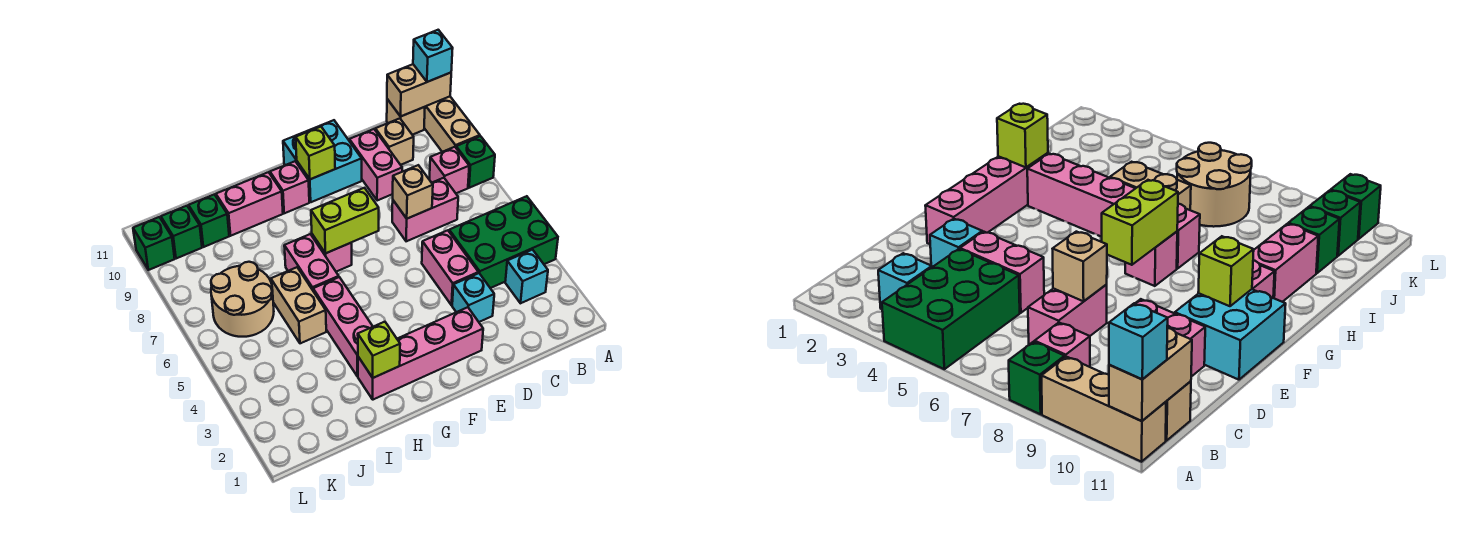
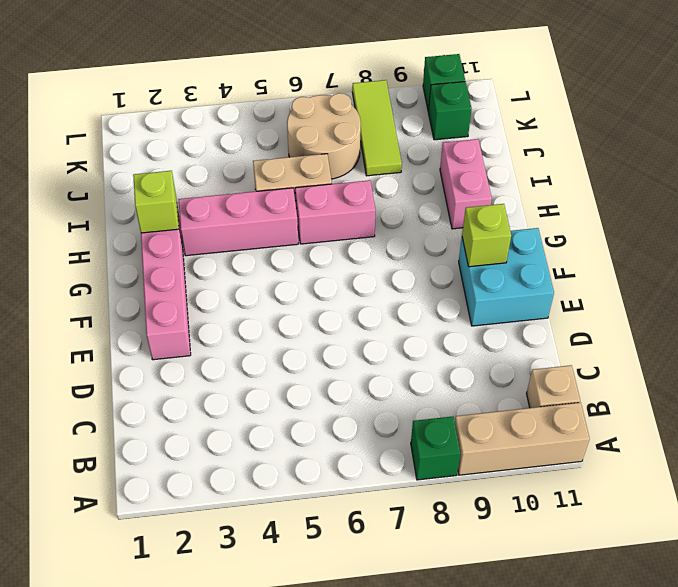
lime 1x3 tile [352,80,402,176] -> none
none -> green 2x3 brick [449,196,558,288]
none -> cyan 1x1 brick [505,250,548,303]
none -> pink 1x1 brick [430,147,469,193]

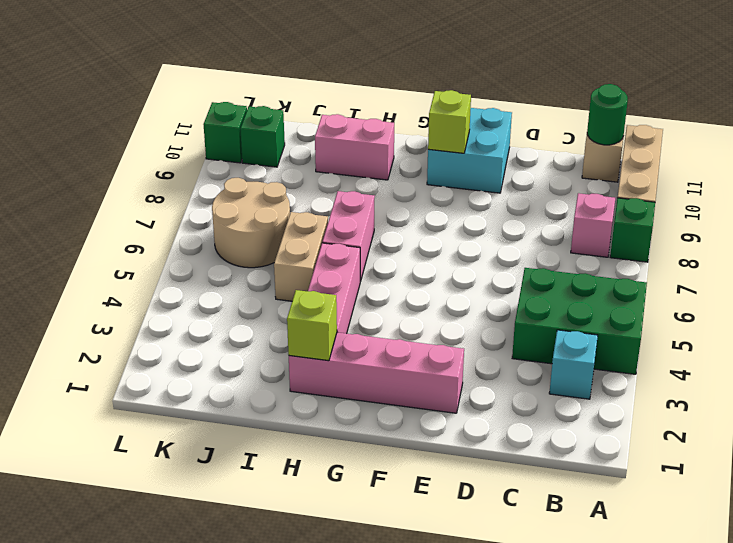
green 1x1 round brick [587,84,628,145] -> tan 1x2 brick [387,64,451,116]
none -> pink 1x2 brick [392,178,458,241]
none -> tan 1x1 brick [375,118,414,165]
none -> cyan 1x1 brick [452,273,494,322]

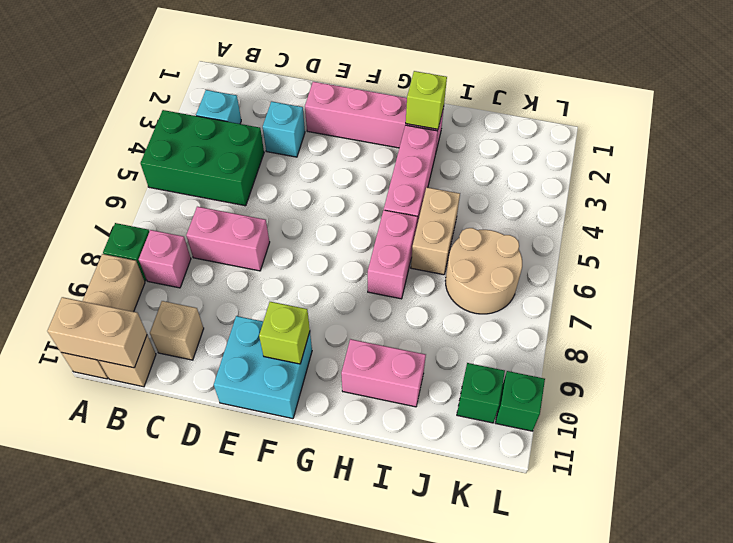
none -> pink 1x2 brick [422,230,478,305]
none -> pink 1x2 brick [349,129,402,201]
none -> pink 1x1 brick [312,234,352,272]

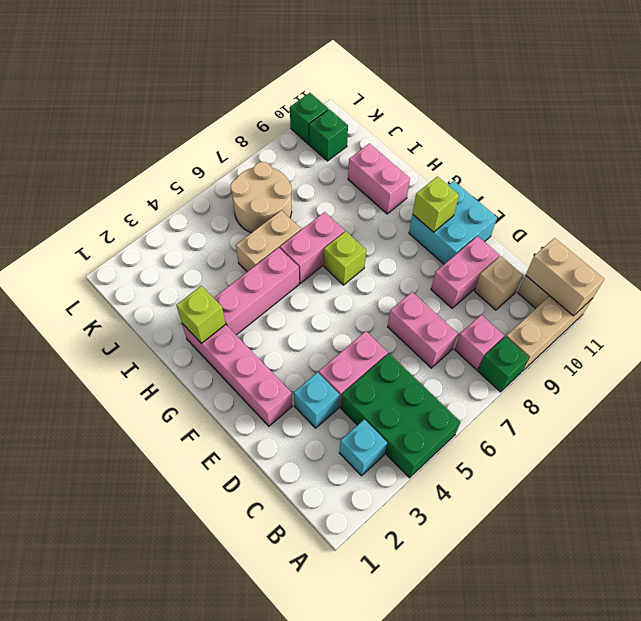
lime 1x1 brick [324,231,366,285] -> pink 1x1 brick [312,234,352,272]
none -> pink 1x1 brick [270,161,309,213]
none -> green 1x1 brick [189,194,229,247]
none -> tan 1x1 brick [393,165,433,219]

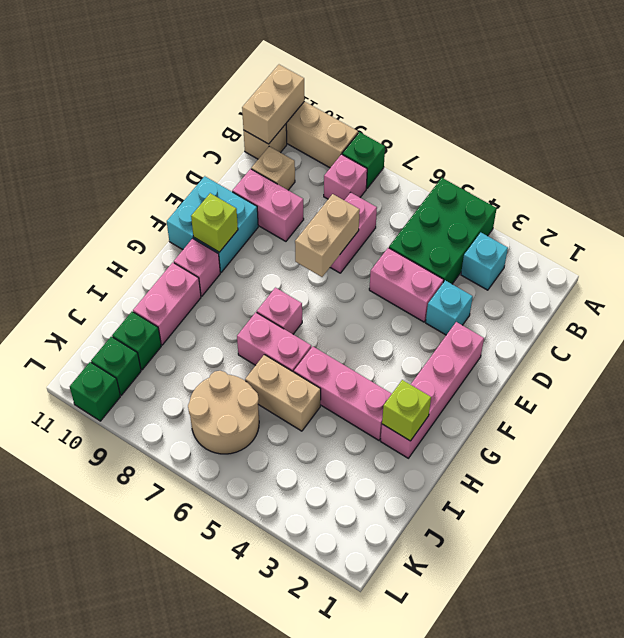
tan 1x2 brick [295,194,360,277] -> tan 1x1 brick [393,165,433,219]
none -> lime 1x2 brick [311,188,379,253]
none -> cyan 1x1 brick [413,30,453,82]

